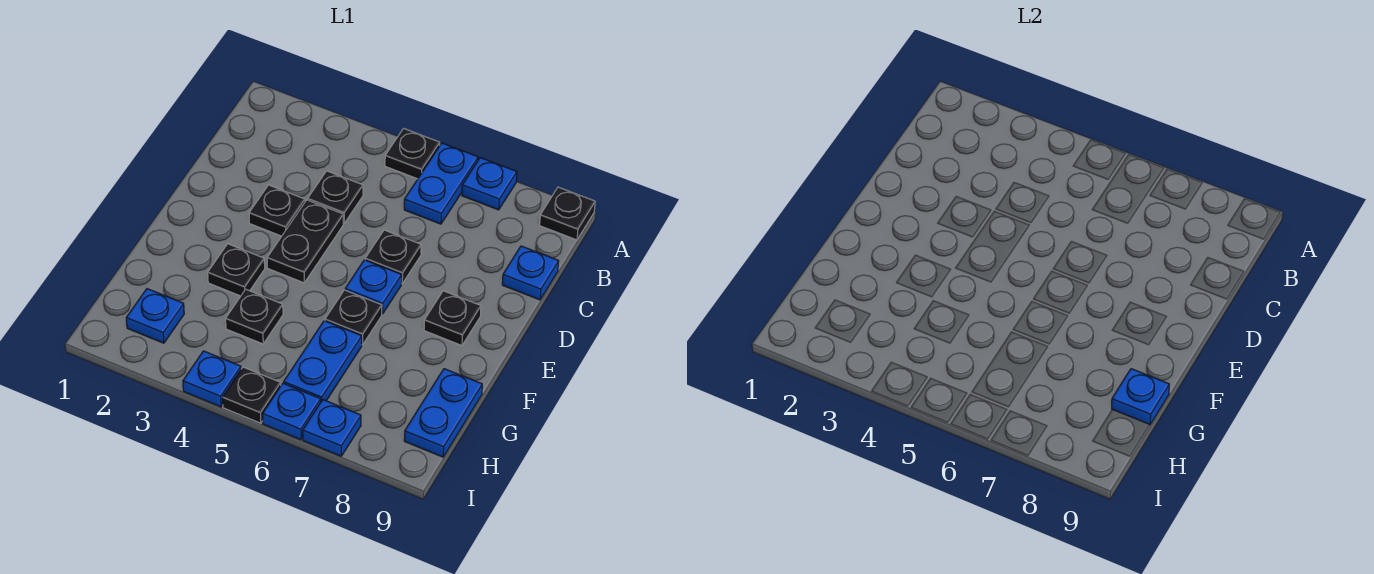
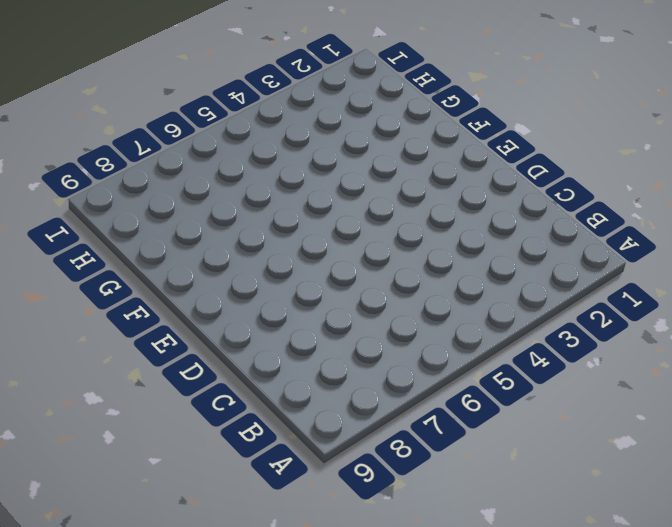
none -> black 1x1 plate [385,129,440,179]
none -> blue 1x2 plate [404,143,478,224]
none -> blue 1x1 plate [462,158,517,210]

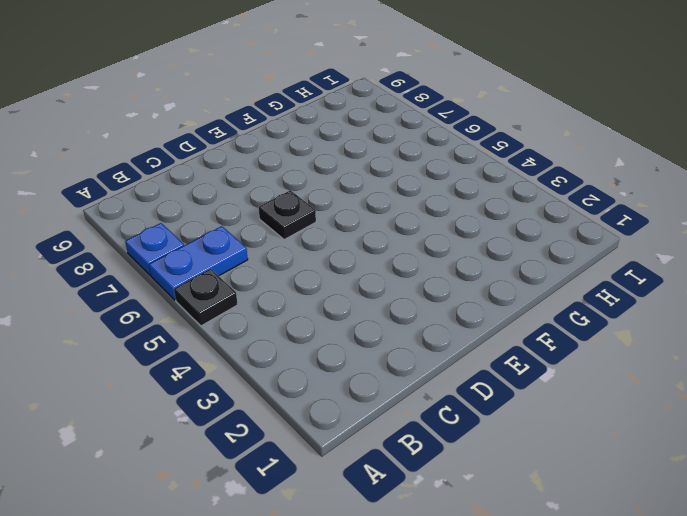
none -> black 1x1 plate [540,187,595,240]
none -> black 1x1 plate [308,171,363,223]
none -> blue 1x1 plate [502,246,559,300]

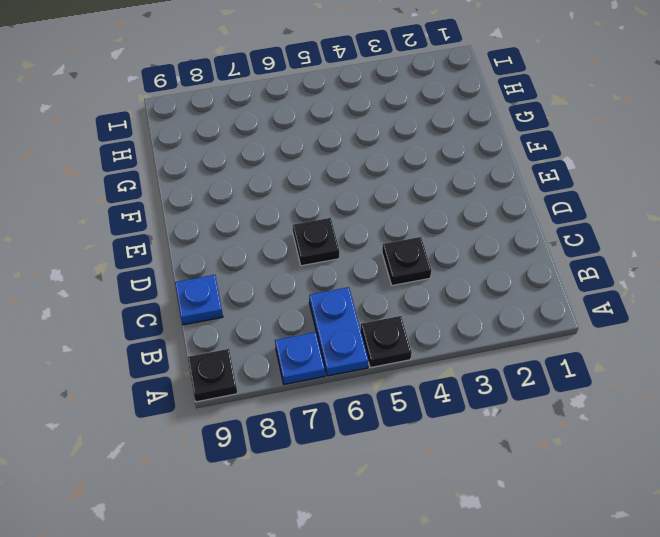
none -> black 1x1 plate [249,185,305,236]
none -> black 1x2 plate [267,200,343,283]
none -> blue 1x1 plate [345,260,402,314]

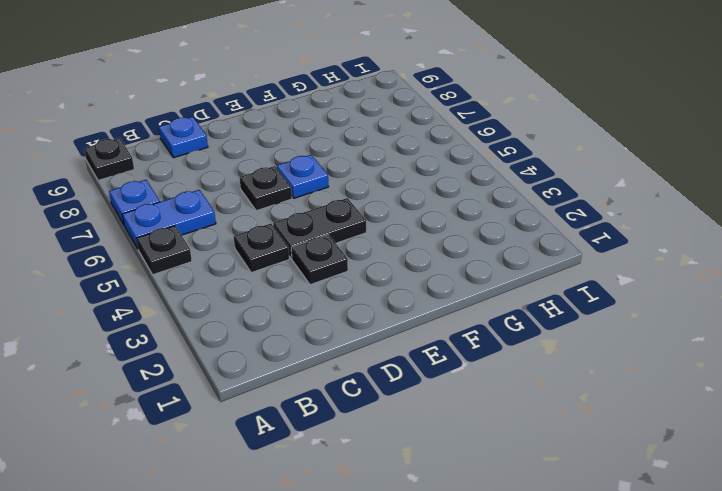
none -> black 1x1 plate [424,291,481,345]
none -> black 1x1 plate [208,244,265,296]
none -> black 1x1 plate [325,290,382,345]

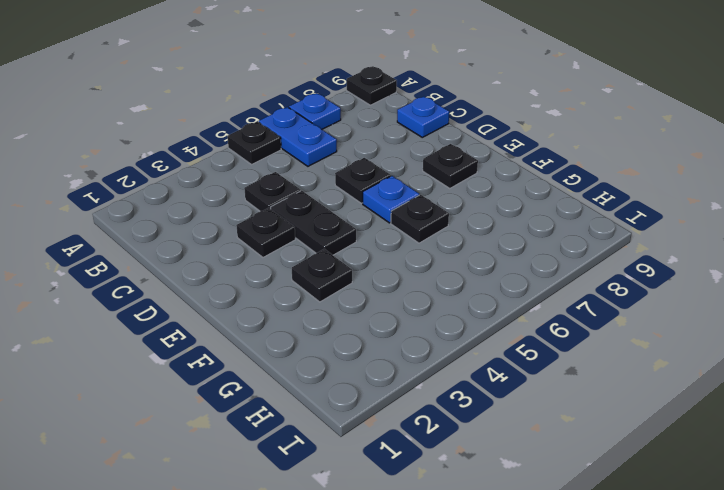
none -> black 1x1 plate [226,289,283,344]
none -> blue 1x2 plate [284,321,362,401]
none -> blue 1x2 plate [404,369,482,457]

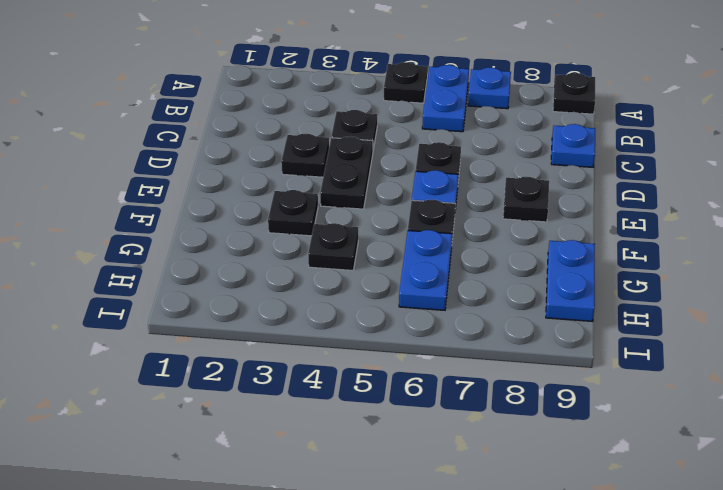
none -> blue 1x1 plate [126,289,184,343]
none -> blue 1x1 plate [183,351,241,407]
none -> black 1x1 plate [223,367,281,423]

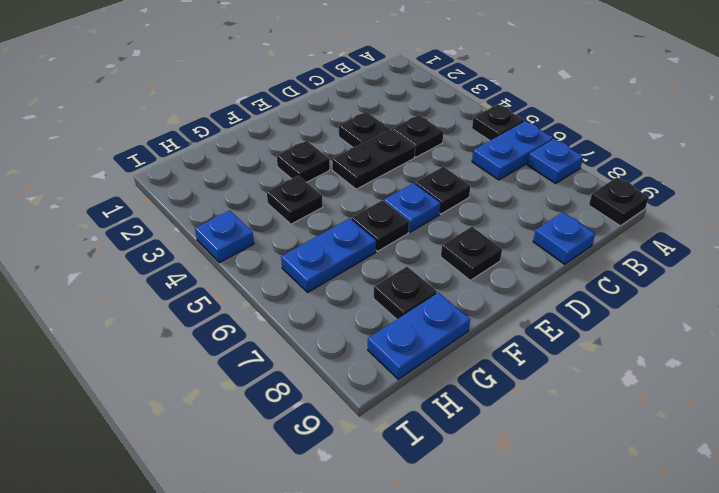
black 1x1 plate [374,267,437,319] -> black 1x1 plate moved to [223,367,281,423]
none -> blue 1x1 plate [126,289,184,343]
none -> blue 1x1 plate [263,383,321,440]
none -> blue 1x1 plate [303,400,361,456]

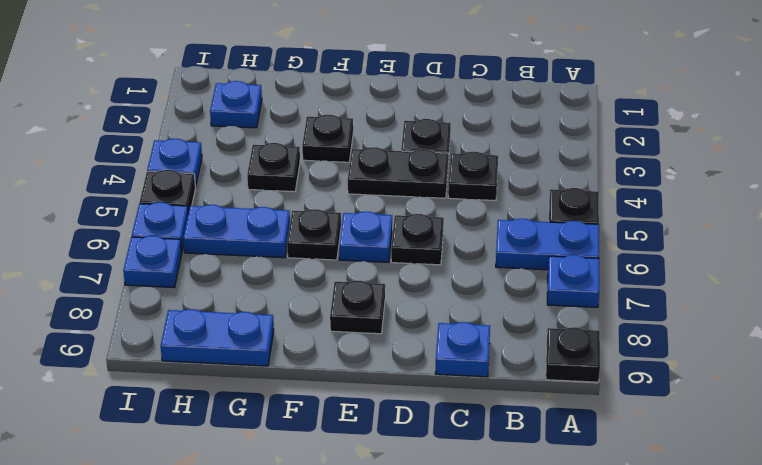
none -> blue 1x1 plate [1112,369,1169,425]

